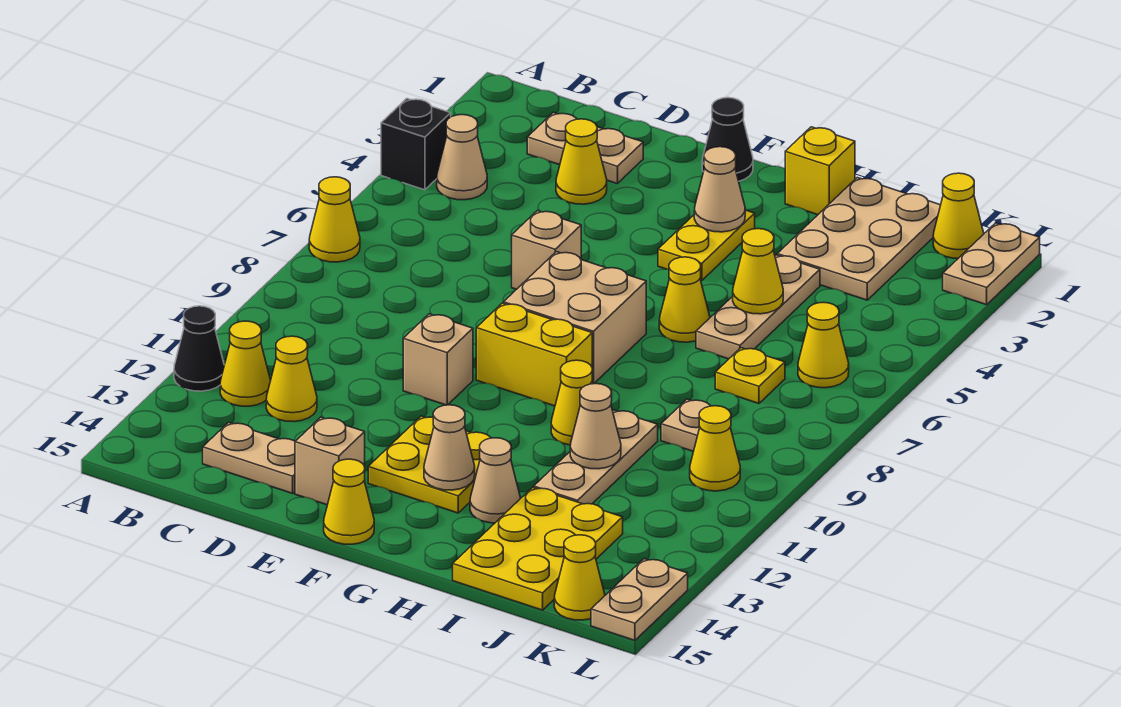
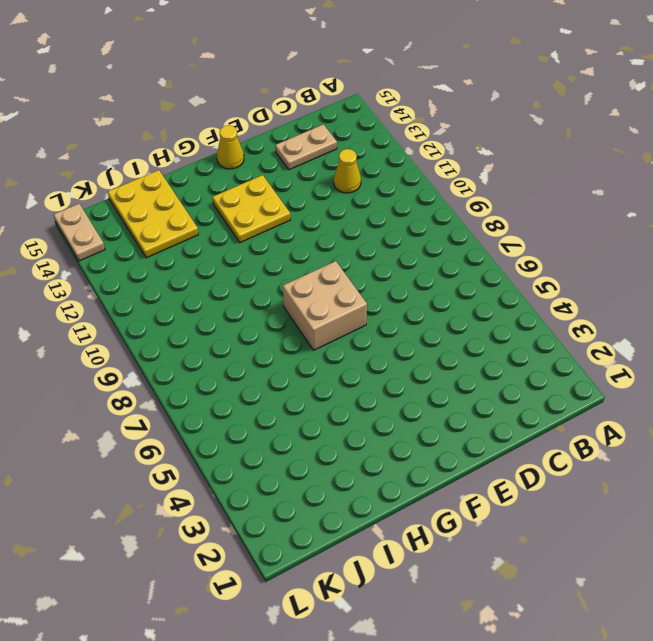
none -> black 1x1 brick [381,99,451,190]
none -> yellow 1x1 cone [309,177,360,262]
none -> black 1x1 cone [174,306,224,391]
none -> tan 1x1 cone [437,115,487,200]

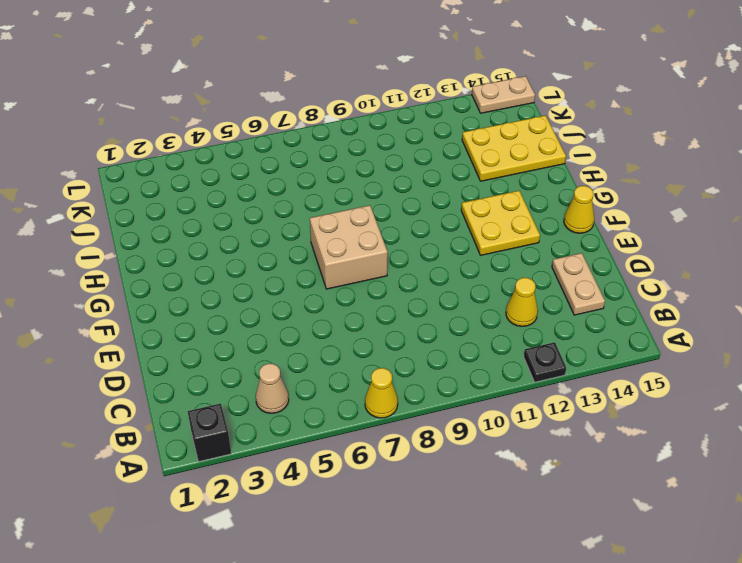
black 1x1 brick [188,404,231,462] -> black 1x1 brick moved to [381,99,451,190]
black 1x1 plate [524,342,566,382] -> black 1x1 cone [174,306,224,391]
none -> yellow 1x1 cone [220,321,271,406]
none -> tan 1x2 plate [527,112,643,184]
none -> yellow 1x1 cone [556,119,607,204]
none -> tan 1x1 brick [512,211,581,289]

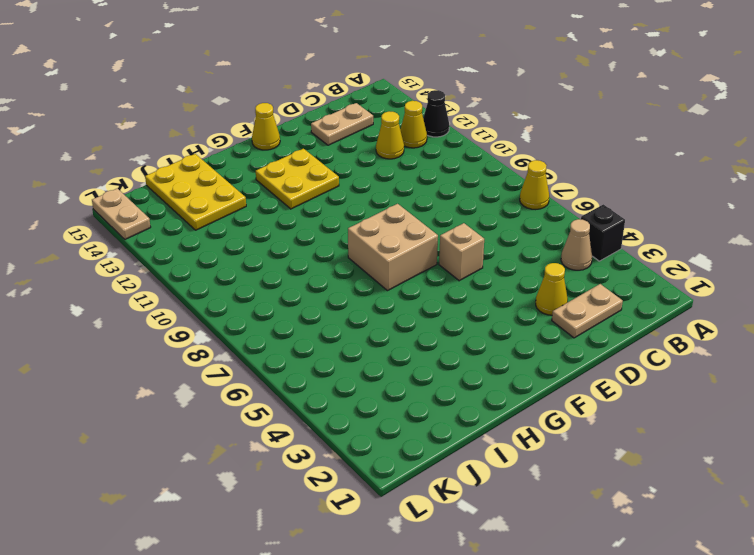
none -> tan 1x1 brick [403,314,473,405]
none -> tan 1x1 brick [295,417,365,505]
none -> black 1x1 cone [702,98,753,181]
none -> yellow 1x2 brick [476,303,592,406]

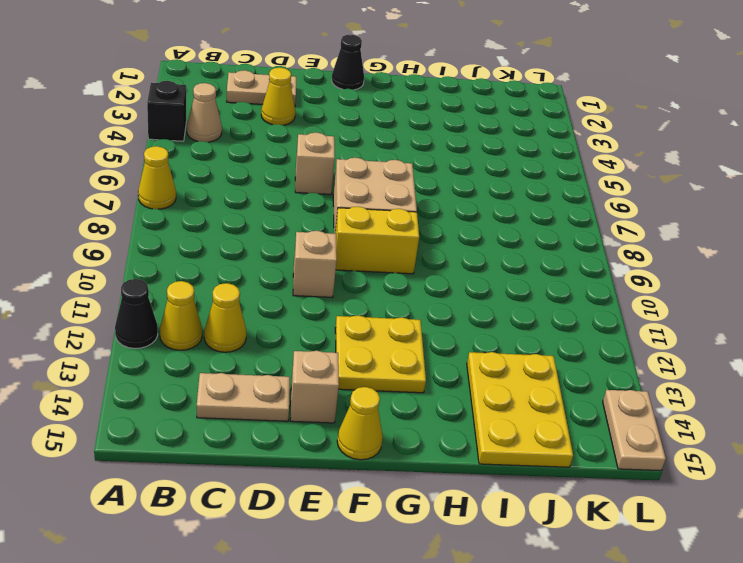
none -> yellow 1x2 plate [658,210,755,281]
none -> yellow 1x1 brick [785,127,855,215]
none -> yellow 1x1 cone [659,257,710,342]
none -> yellow 1x1 cone [551,360,592,445]

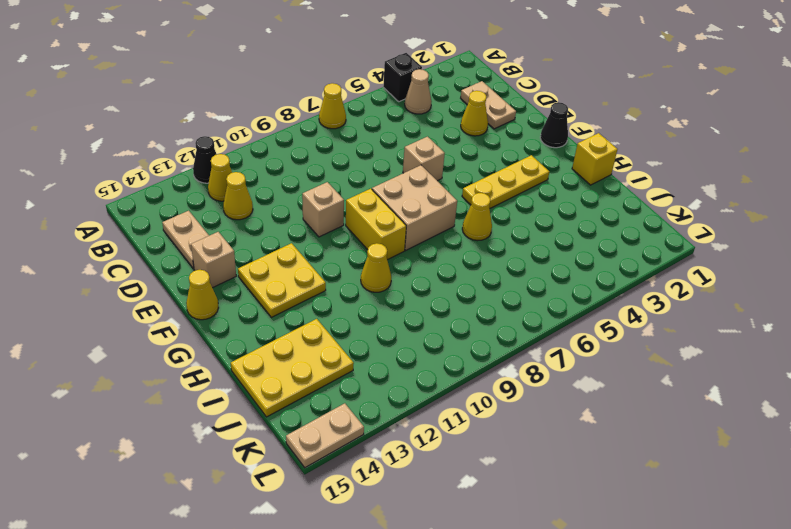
yellow 1x3 plate [462,155,549,208] -> yellow 1x2 plate [658,210,755,281]
none -> tan 1x1 cone [470,438,521,523]
none -> tan 2x3 plate [777,178,941,300]
none -> tan 1x3 plate [696,255,820,359]
none -> tan 1x3 plate [534,410,658,504]

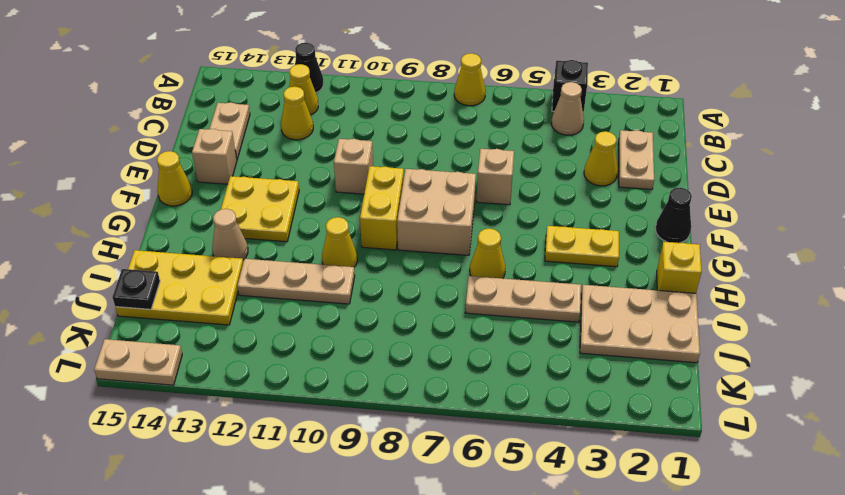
black 1x1 plate [112,269,160,309] -> none
none -> yellow 1x1 plate [715,348,785,403]
none -> tan 1x1 plate [661,399,710,451]
none -> yellow 1x1 cone [933,173,984,258]
none -> yellow 1x1 cone [798,302,849,388]

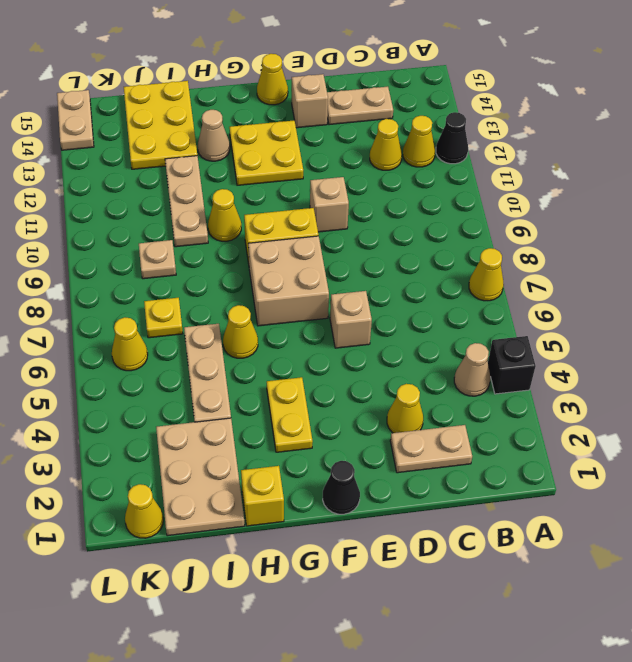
none -> yellow 1x1 cone [690,406,740,491]
none -> yellow 1x1 cone [554,535,605,620]
none -> tan 1x2 plate [943,223,1040,305]
none -> tan 1x1 cone [694,147,745,232]

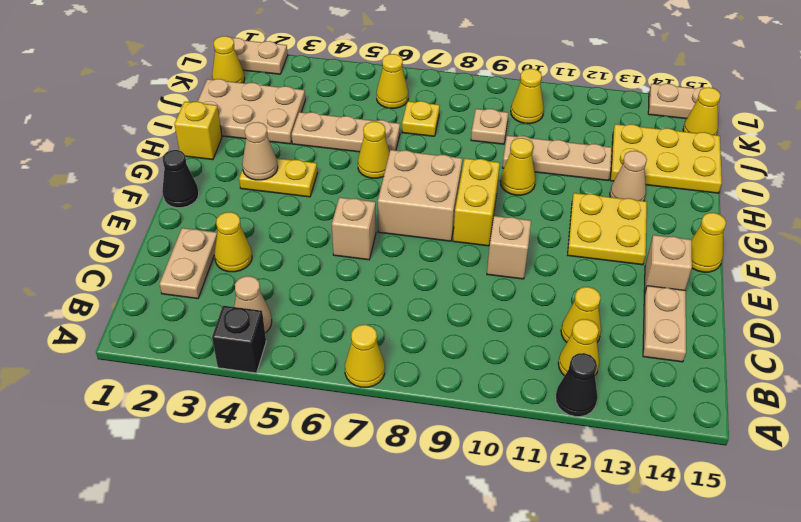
none -> tan 1x1 cone [424,405,475,490]
none -> yellow 1x1 cone [733,229,783,314]
none -> tan 1x1 cone [570,384,621,469]

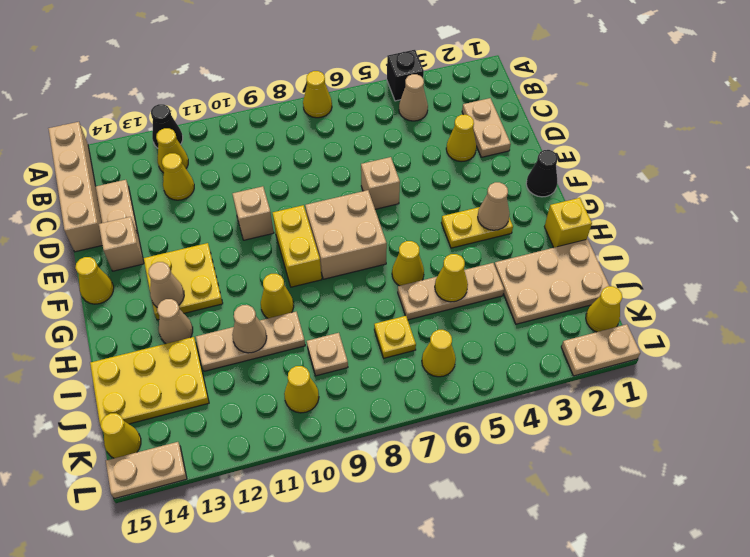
tan 1x4 brick [48,122,102,252] -> none

